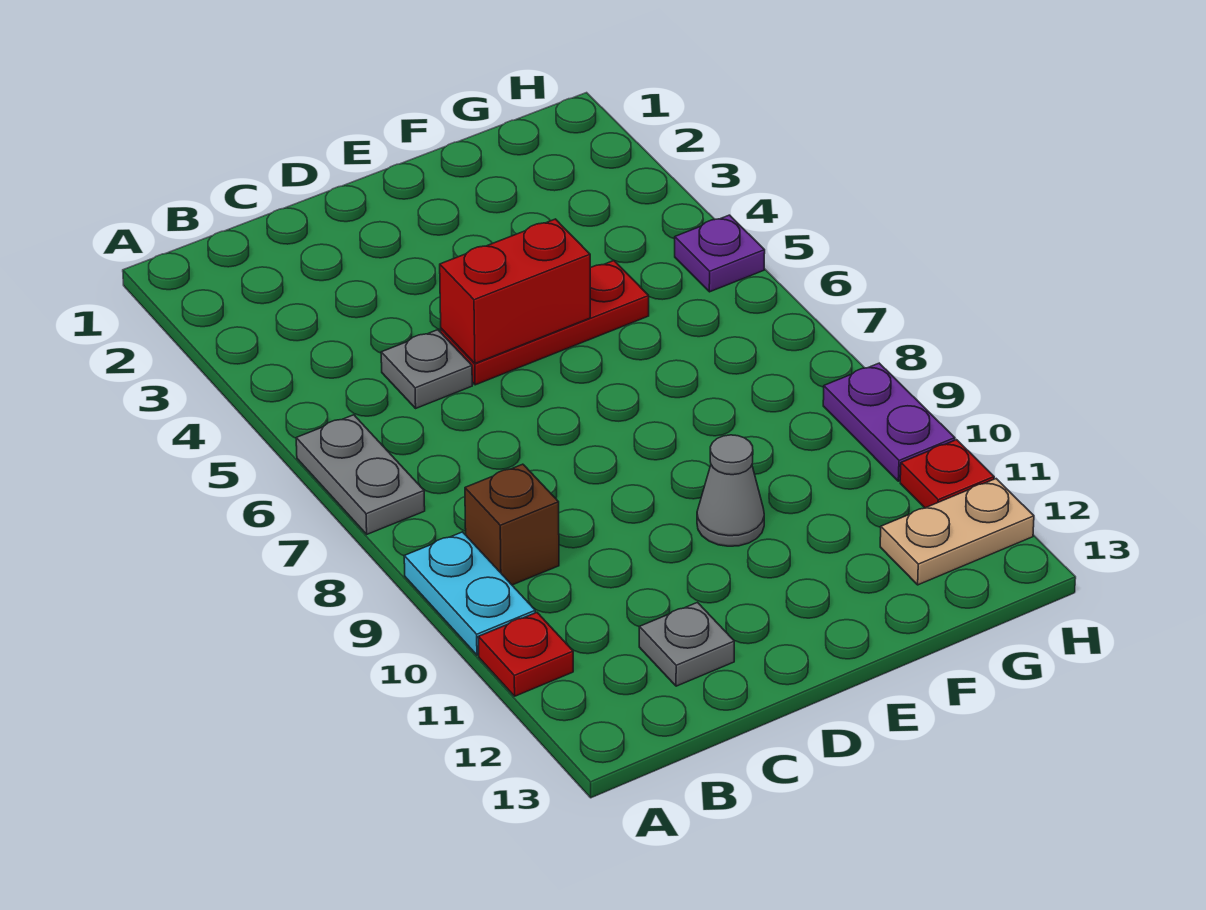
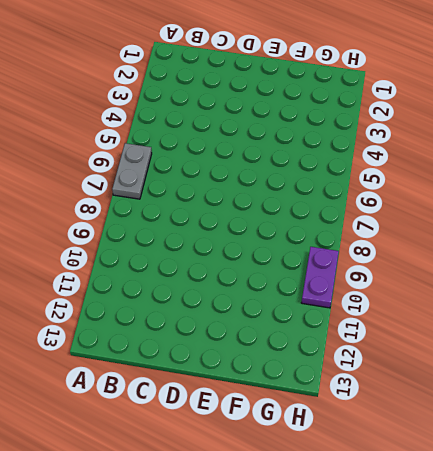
none -> cyan 1x2 plate [404,532,535,655]
none -> red 1x1 plate [478,613,573,696]
none -> brown 1x1 brick [465,464,559,585]

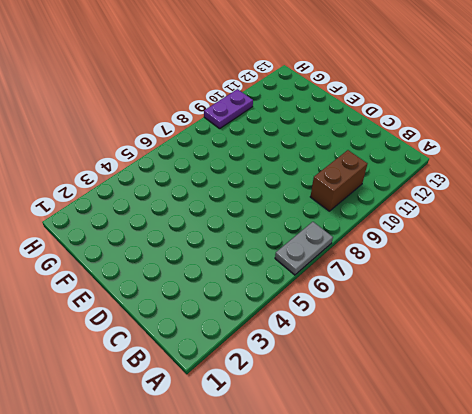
brown 1x2 brick [310,150,368,211] -> brown 1x1 brick [465,464,559,585]
none -> cyan 1x2 plate [404,532,535,655]
none -> red 1x1 plate [478,613,573,696]
none -> grey 1x1 plate [381,330,472,408]

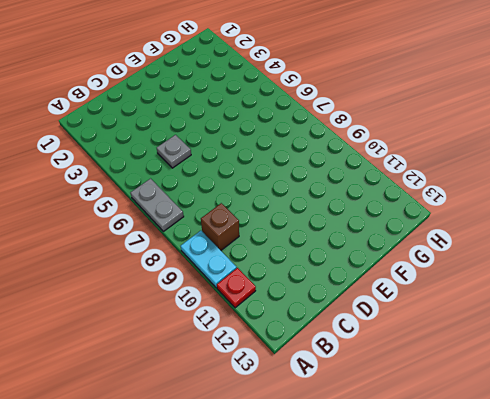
none -> grey 1x1 plate [639,602,734,686]
none -> red 1x3 plate [441,261,649,385]
none -> grey 1x1 cone [697,435,764,546]

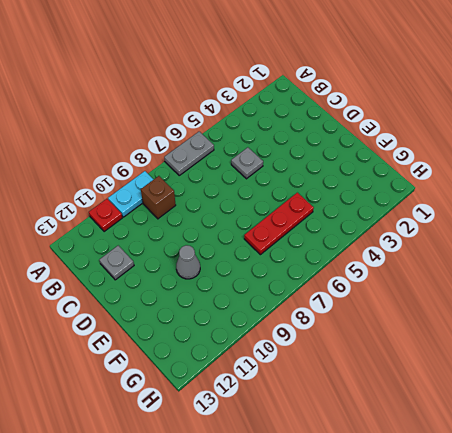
red 1x3 plate [244,193,314,255] -> red 1x3 plate turned to [441,261,649,385]
none -> tan 1x2 plate [880,479,1034,585]
none -> purple 1x1 plate [675,215,765,292]
none -> purple 1x2 plate [823,363,955,481]

